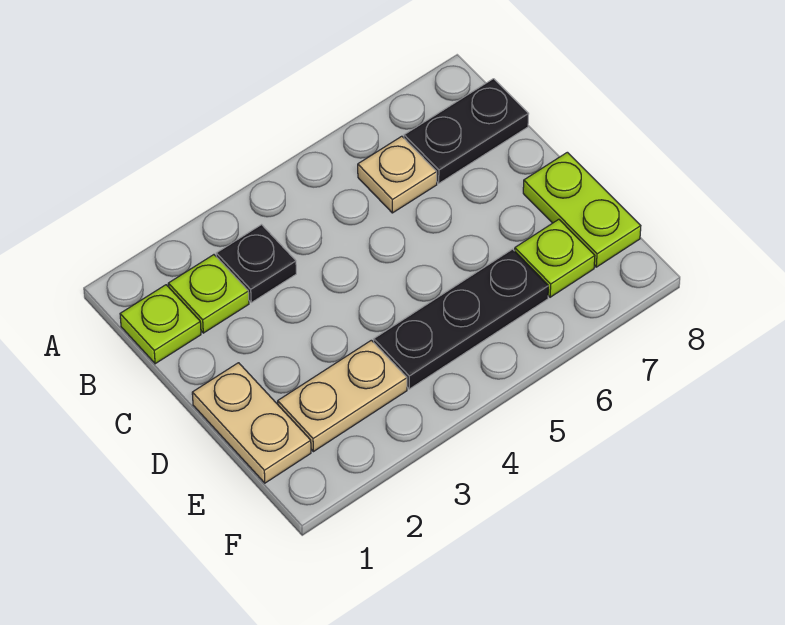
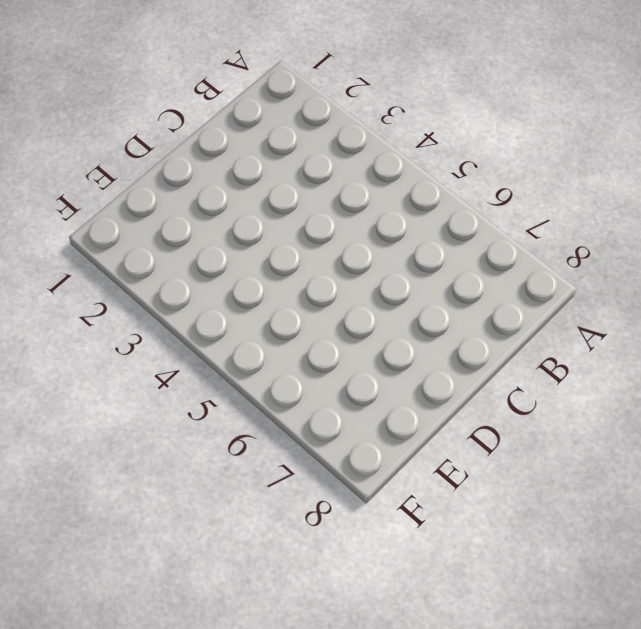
none -> lime 1x1 plate [120,285,201,364]
none -> lime 1x1 plate [168,255,249,333]

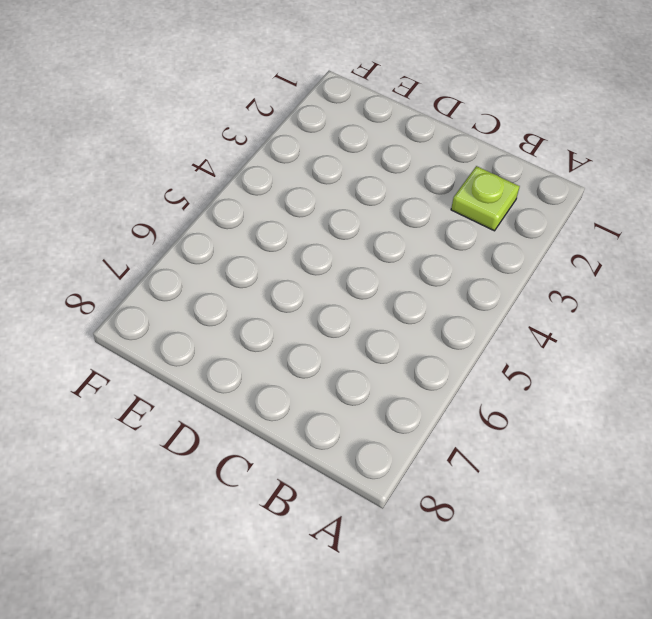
none -> lime 1x1 plate [120,285,201,364]
none -> black 1x1 plate [216,225,296,302]

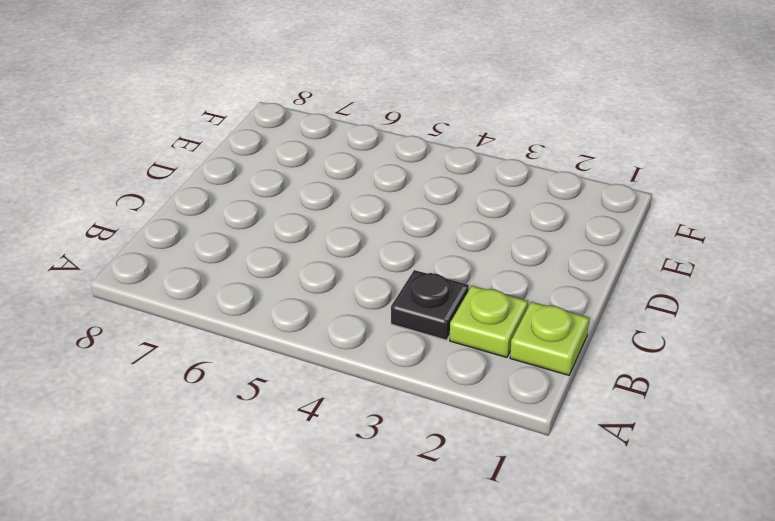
none -> tan 1x1 plate [358,136,437,213]
none -> black 1x2 plate [404,79,528,183]

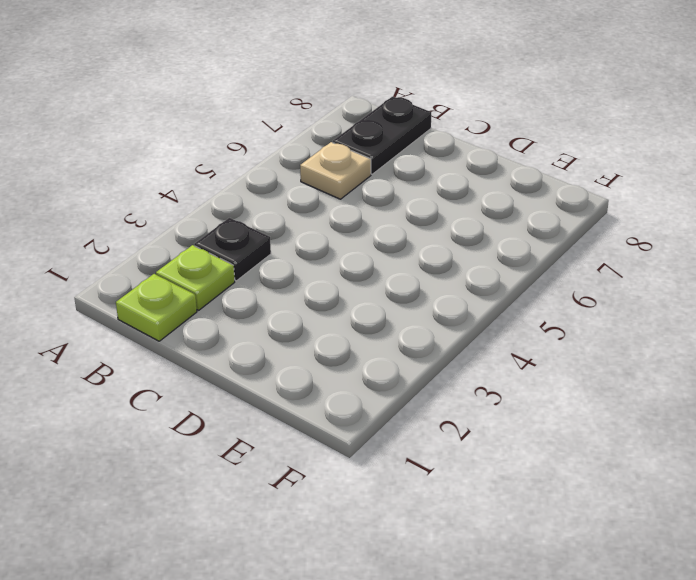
none -> tan 1x2 plate [192,363,311,483]
none -> lime 1x2 plate [523,152,641,267]

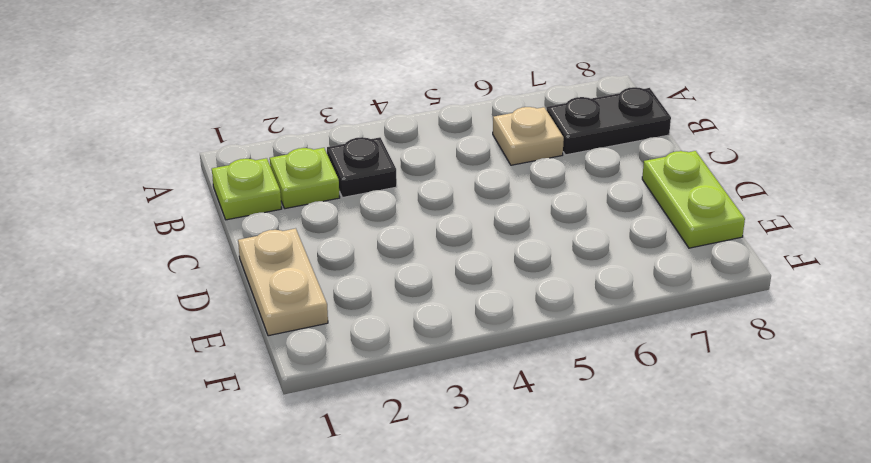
none -> tan 1x2 plate [278,340,407,452]
none -> black 1x3 plate [374,249,548,389]

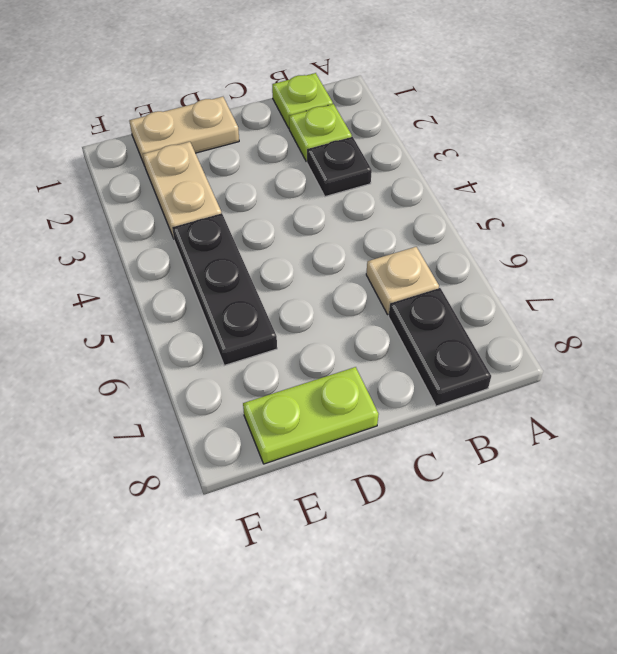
none -> lime 1x1 plate [515,219,595,297]

